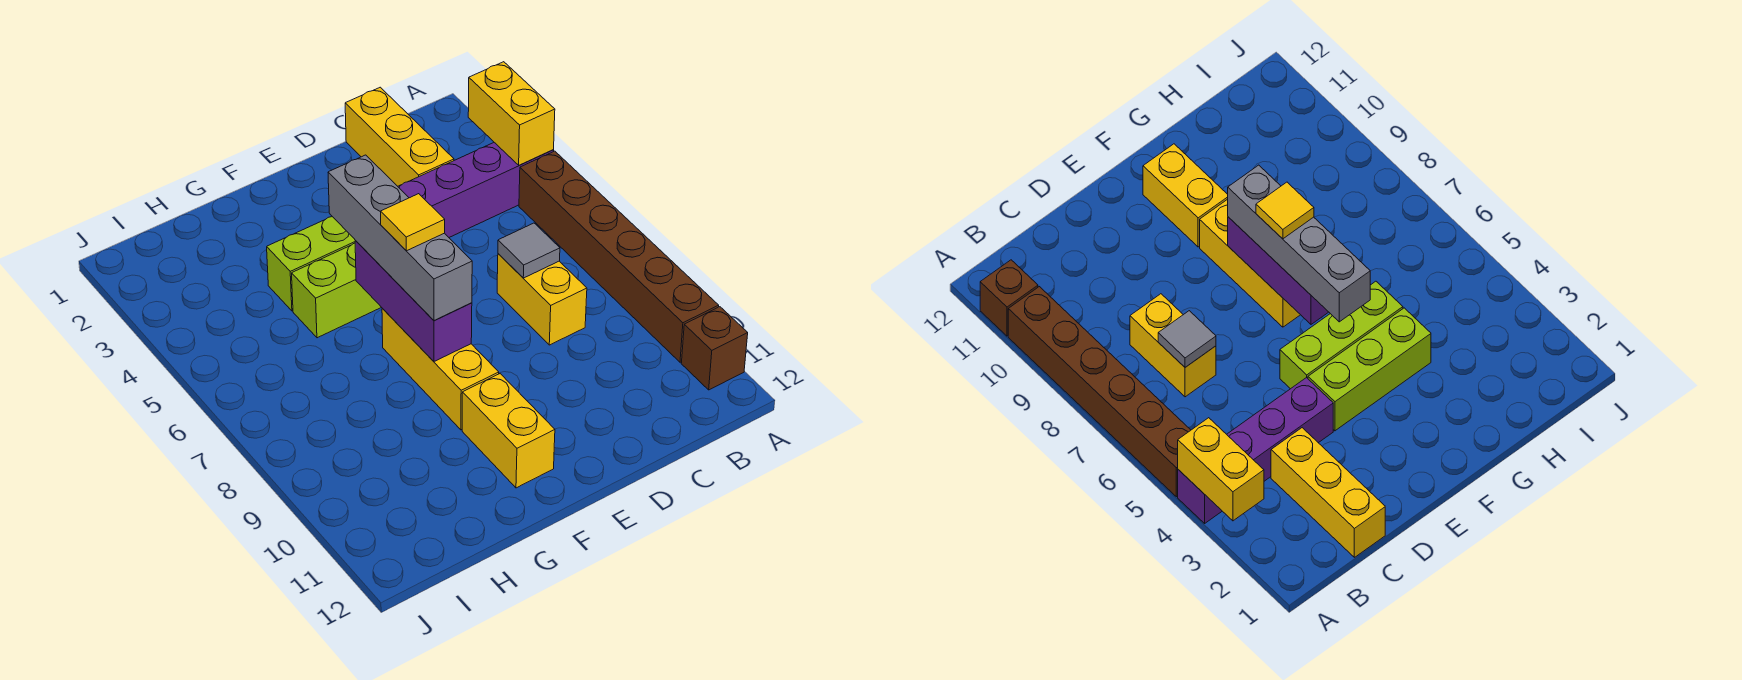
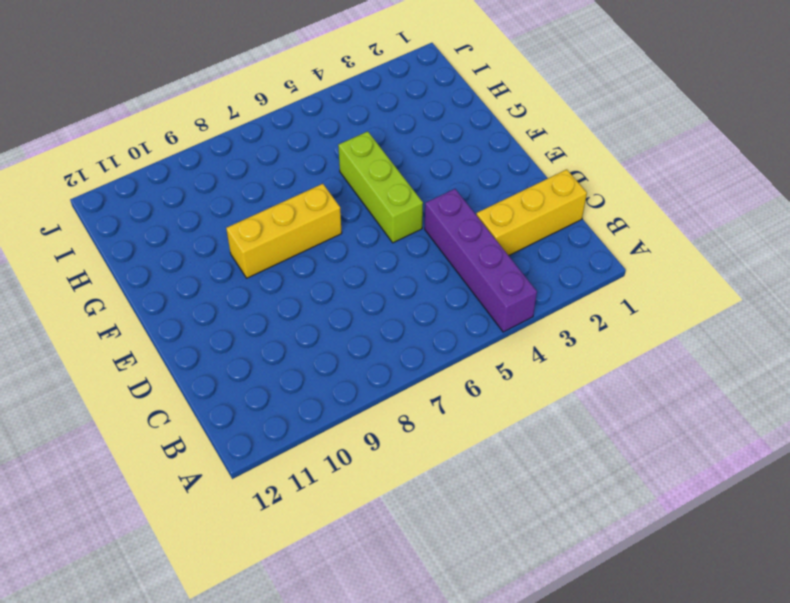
none -> brown 1x6 brick [519,151,719,362]
none -> brown 1x1 brick [681,307,748,390]
none -> yellow 1x2 brick [497,254,587,345]

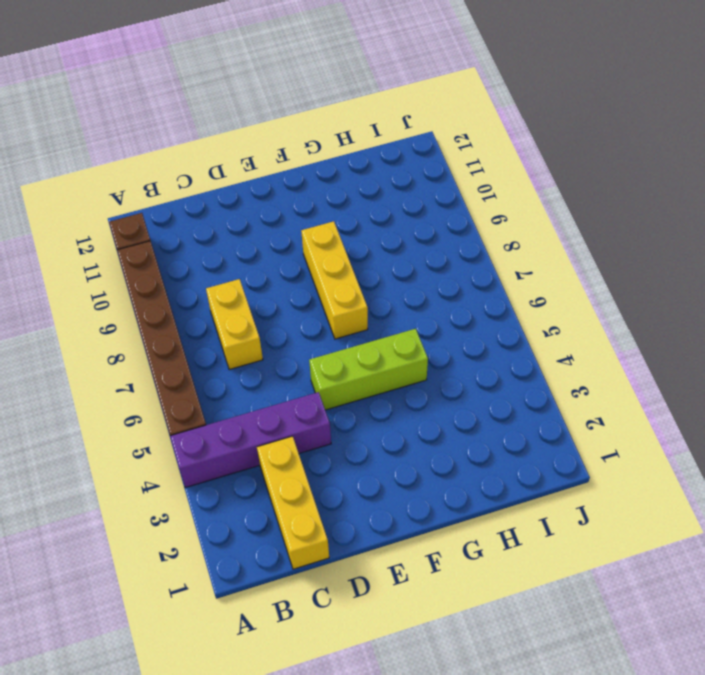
none -> lime 1x3 brick [267,217,355,311]
none -> yellow 1x2 brick [462,374,555,488]
none -> yellow 1x2 brick [468,62,555,165]

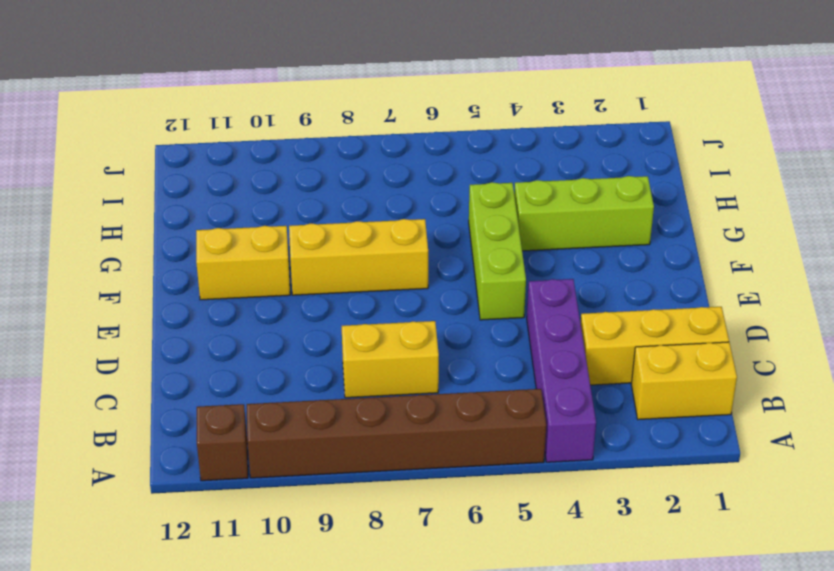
yellow 1x2 brick [631,342,737,420] -> yellow 1x2 brick moved to [468,62,555,165]
lime 1x3 brick [514,176,654,251] -> lime 1x3 brick turned to [267,217,355,311]
none -> grey 1x1 tile [498,223,560,278]
none -> purple 1x3 brick [355,241,472,361]
none -> grey 1x4 brick [328,155,472,320]

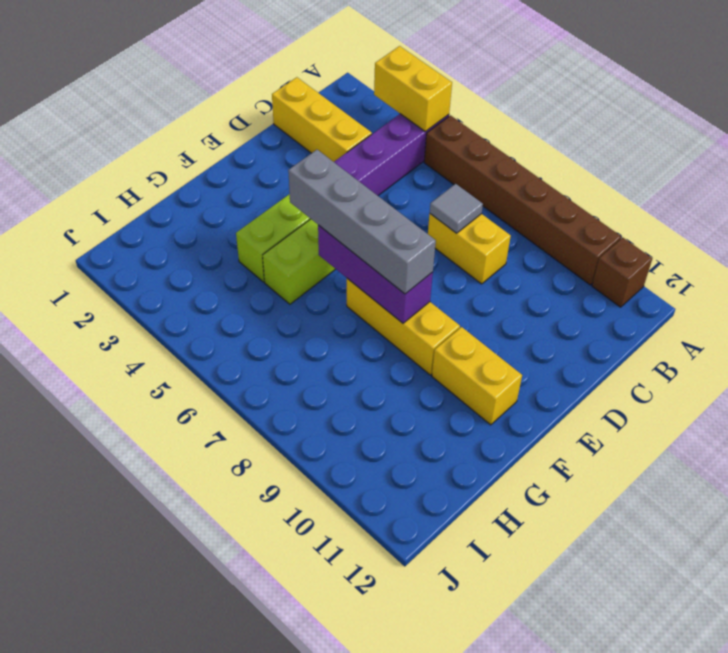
none -> yellow 1x1 tile [381,194,445,251]

